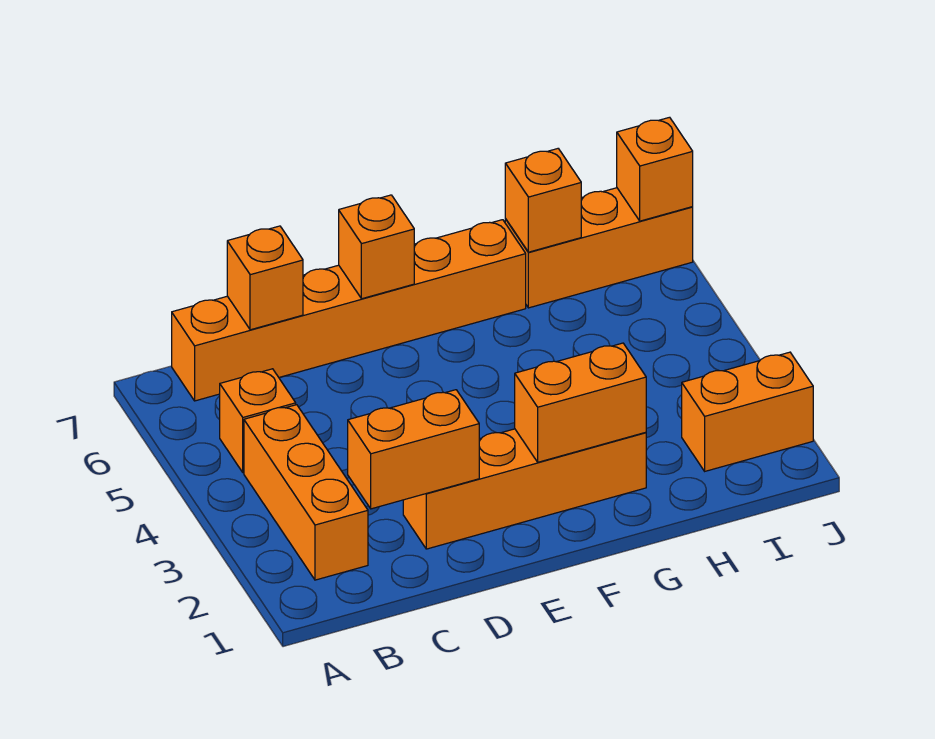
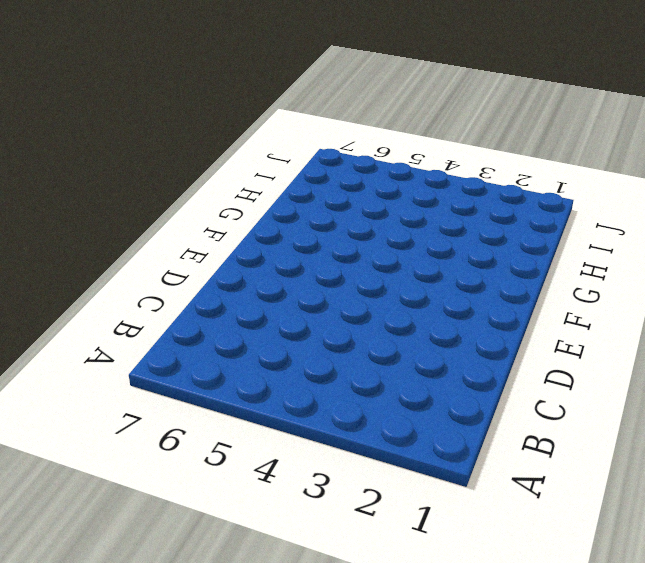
none -> orange 1x3 brick [244,405,368,580]
none -> orange 1x1 brick [220,369,296,473]
none -> orange 1x6 brick [172,220,526,401]

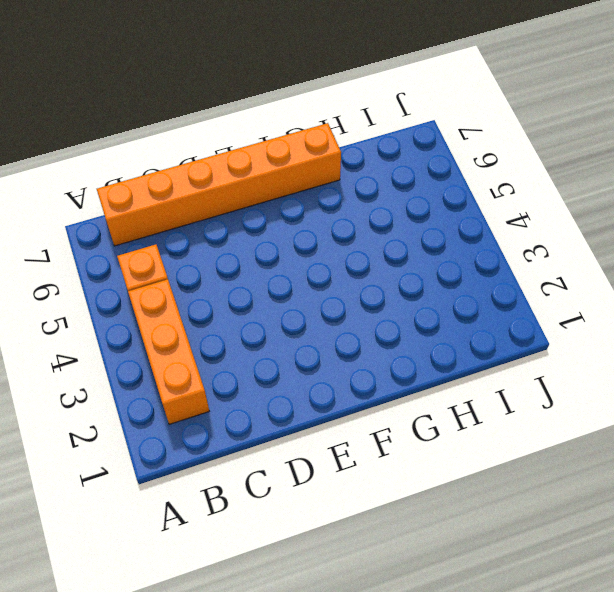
none -> orange 1x4 brick [403,429,646,549]
none -> orange 1x3 brick [505,188,693,308]
none -> orange 1x2 brick [682,352,813,471]

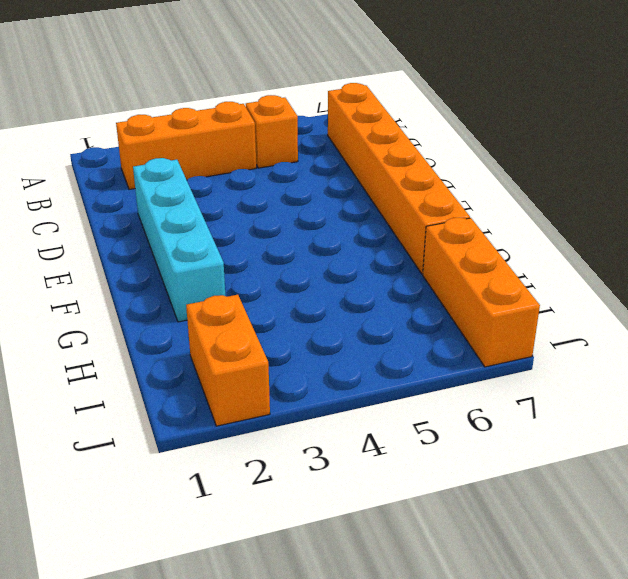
cyan 1x4 brick [133,158,225,322] -> orange 1x4 brick [403,429,646,549]
none -> orange 1x2 brick [348,390,479,509]
none -> orange 1x1 brick [227,226,303,330]
none -> orange 1x1 brick [339,195,414,299]

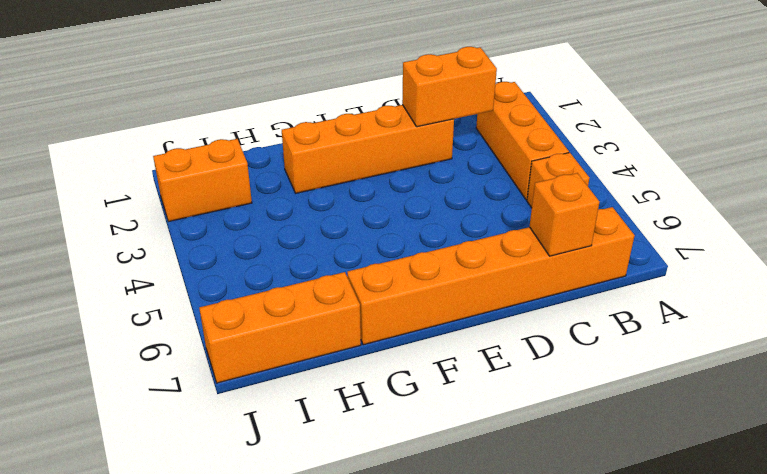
none -> orange 1x1 brick [339,195,414,299]
none -> orange 1x2 brick [515,343,646,462]
none -> orange 1x1 brick [505,149,581,252]

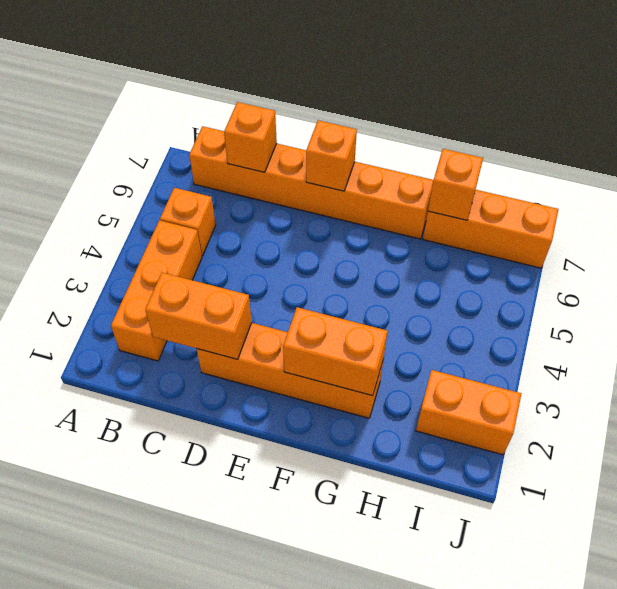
none -> orange 1x1 brick [617,117,693,221]

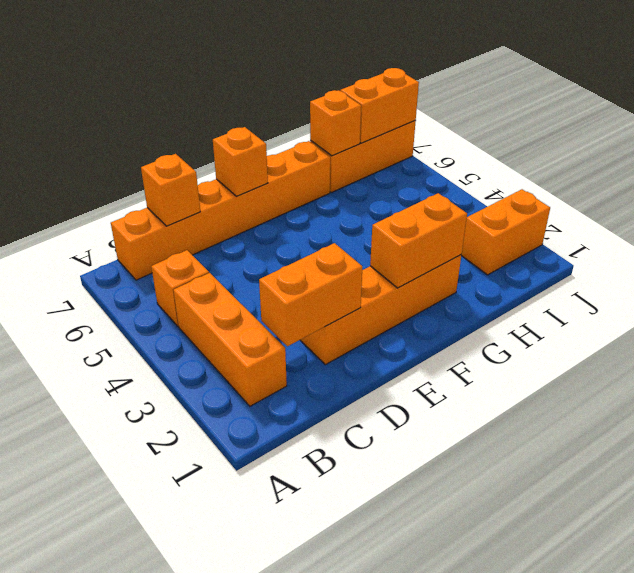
orange 1x2 brick [340,68,419,143] -> orange 1x1 brick [617,117,693,221]

